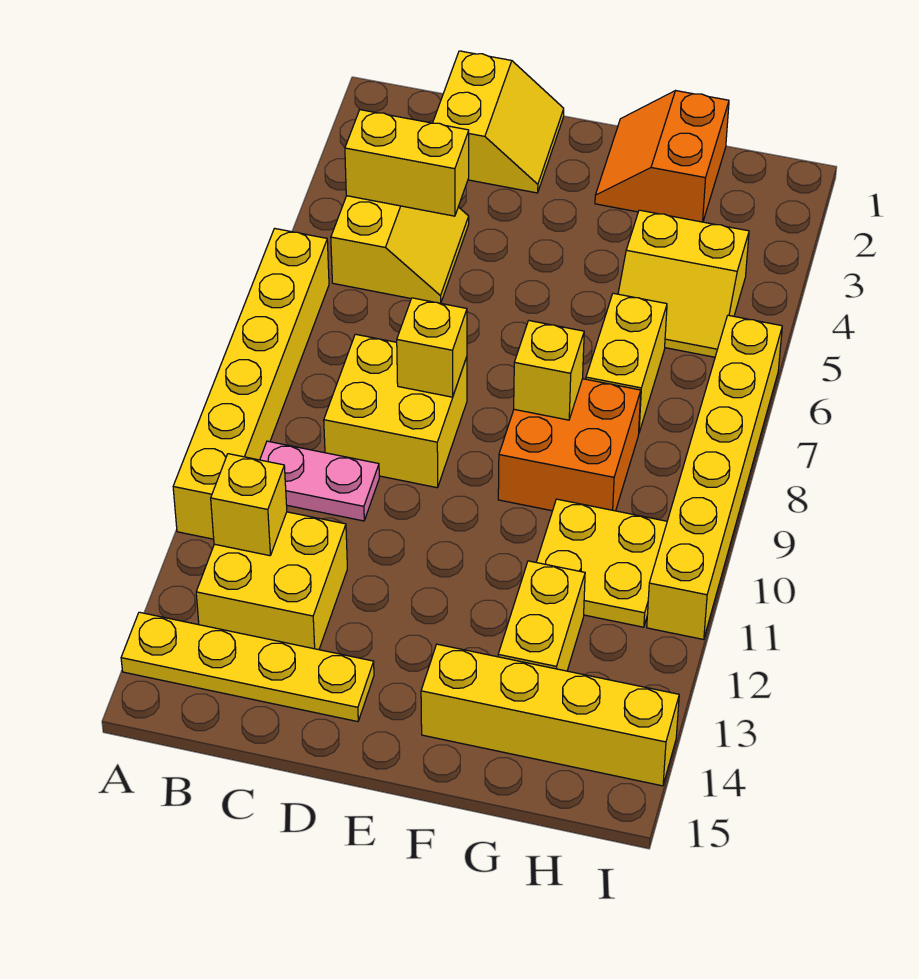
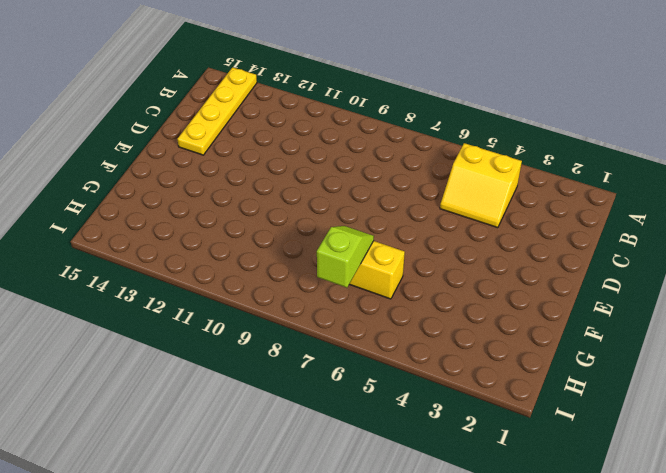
lime 1x2 slope [317,226,374,288] -> none
none -> yellow 1x6 brick [173,228,329,539]
none -> pink 1x2 plate [260,441,379,521]
none -> yellow 2x2 brick [196,512,347,650]

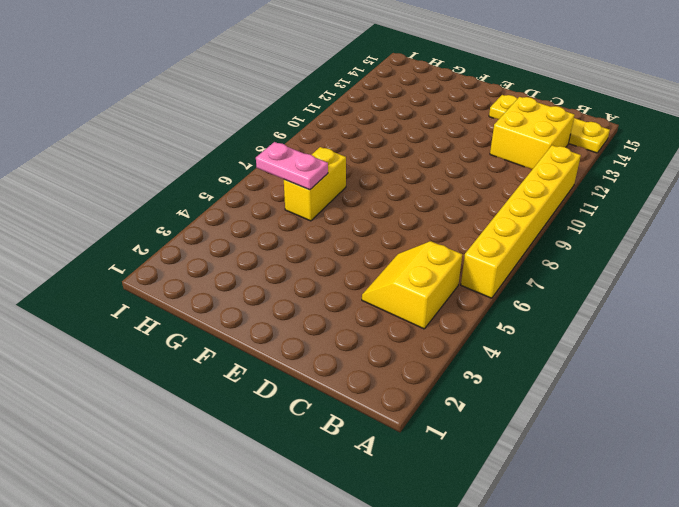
pink 1x2 plate [256,142,328,190] -> pink 1x2 plate moved to [260,441,379,521]
none -> yellow 2x2 slope [433,51,564,193]
none -> yellow 2x2 brick [324,334,467,488]
none -> orange 2x2 slope [595,91,729,222]

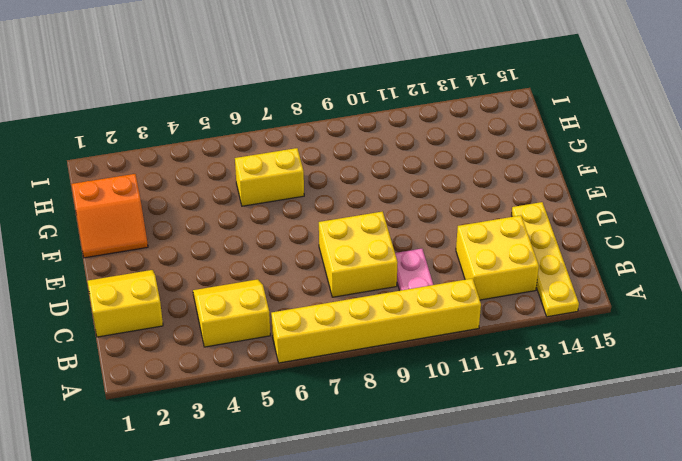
none -> orange 2x2 brick [498,379,641,511]
none -> yellow 1x4 brick [421,644,679,786]
none -> yellow 2x2 slope [618,210,749,357]

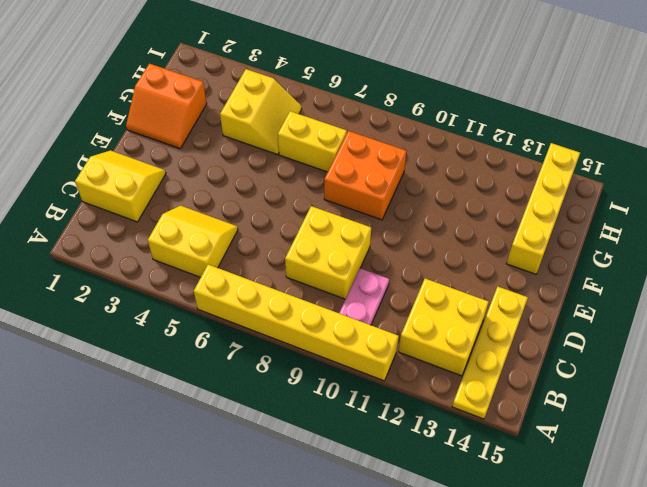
none -> yellow 2x2 plate [536,499,667,627]
none -> yellow 1x2 brick [498,561,585,671]
none -> yellow 1x6 brick [647,315,782,640]

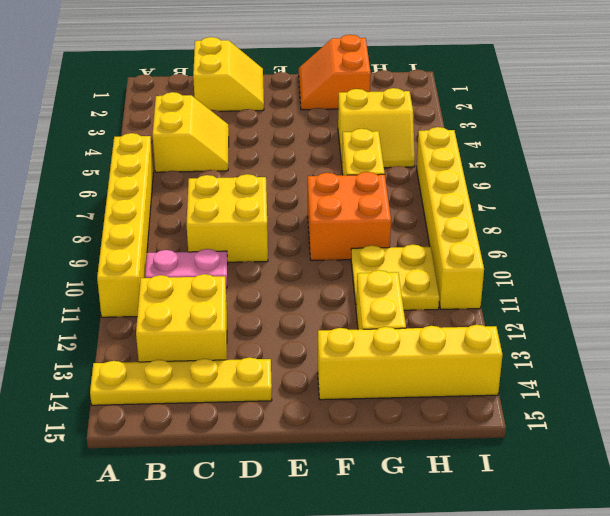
none -> yellow 1x2 brick [345,110,469,216]
none -> yellow 1x1 brick [211,454,287,556]
none -> yellow 1x1 brick [397,298,467,397]

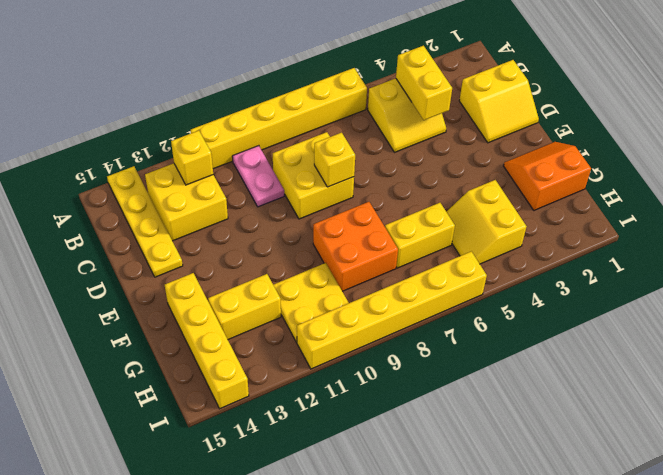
none -> yellow 1x1 brick [514,321,584,420]

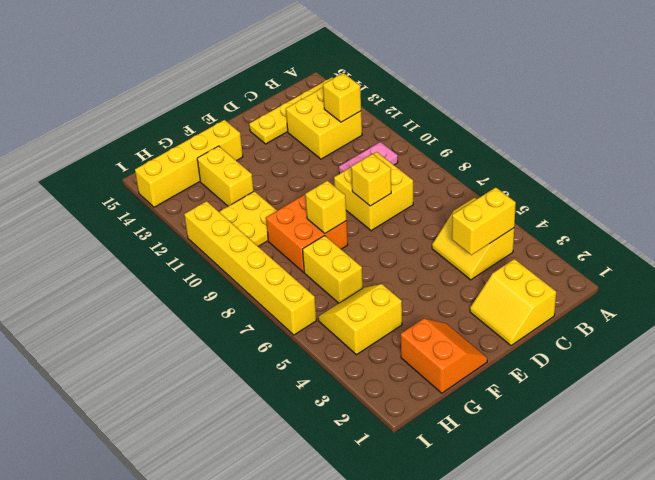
none -> yellow 1x6 brick [173,228,329,539]

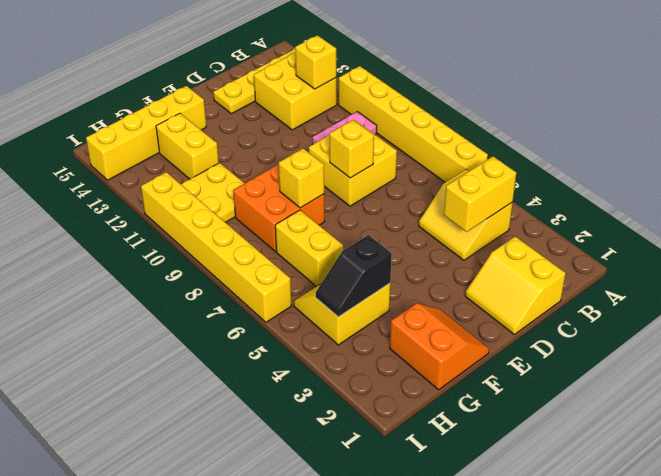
black 1x2 slope [316,235,392,317] -> none

